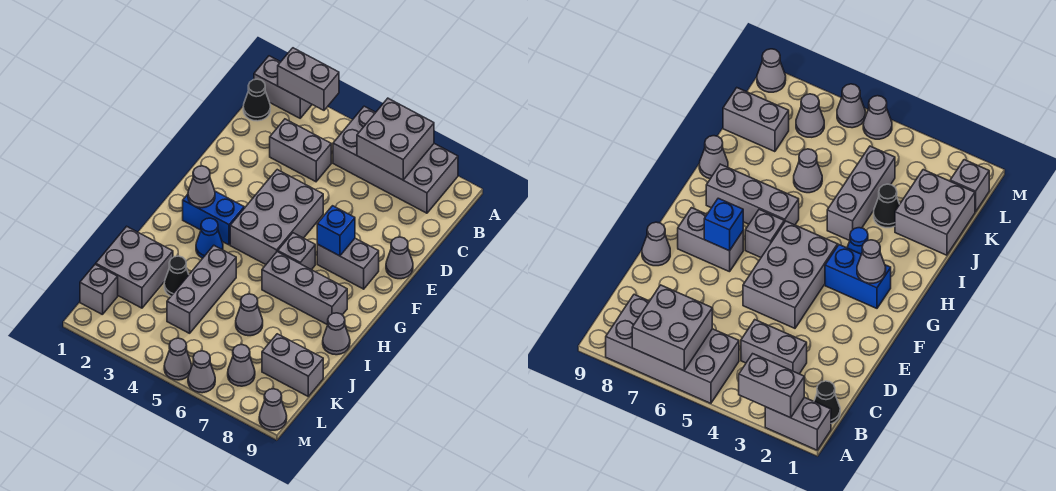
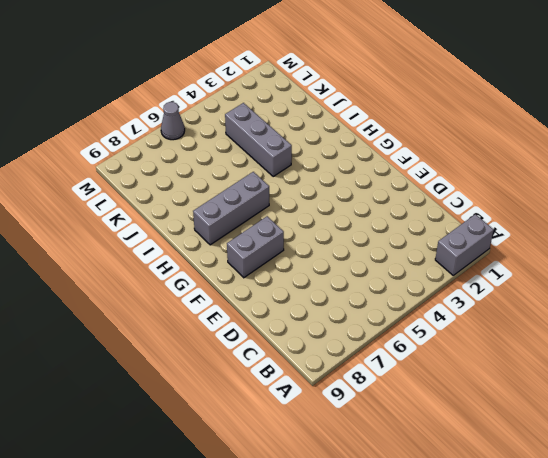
none -> grey 2x4 brick [333,106,458,213]
none -> black 1x1 cone [243,79,270,121]
none -> grey 1x2 brick [270,119,331,182]

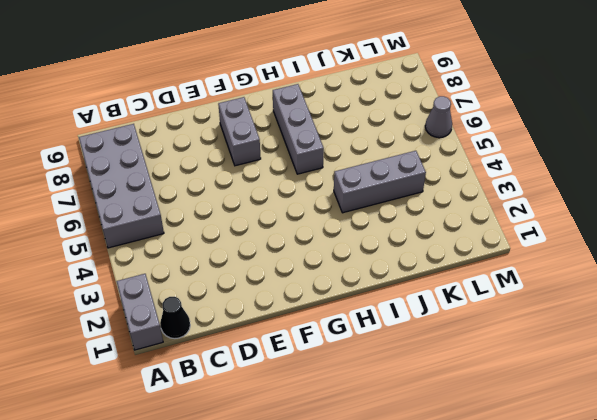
none -> grey 1x2 brick [270,119,331,182]
none -> grey 2x3 brick [230,170,323,264]
none -> grey 1x1 cone [386,237,413,279]

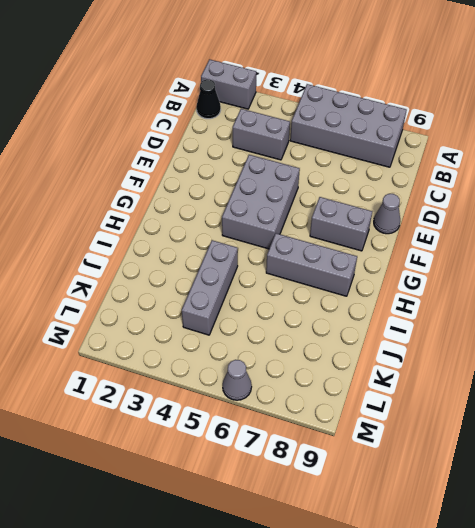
none -> blue 1x2 brick [183,191,244,245]
none -> grey 1x1 brick [278,233,315,270]
none -> blue 1x1 cone [196,218,223,258]

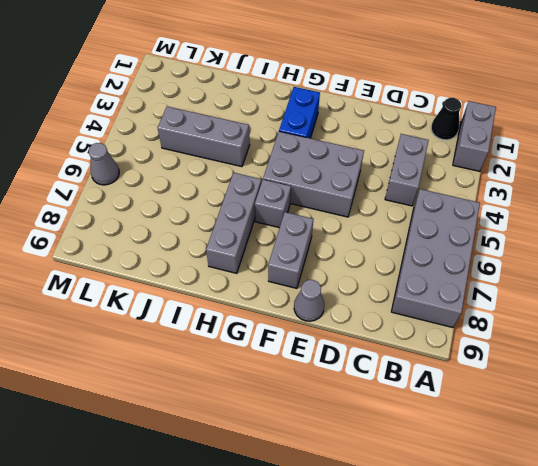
none -> blue 1x1 cone [196,218,223,258]
none -> grey 1x1 cone [323,313,350,355]
none -> grey 2x2 brick [96,226,173,308]

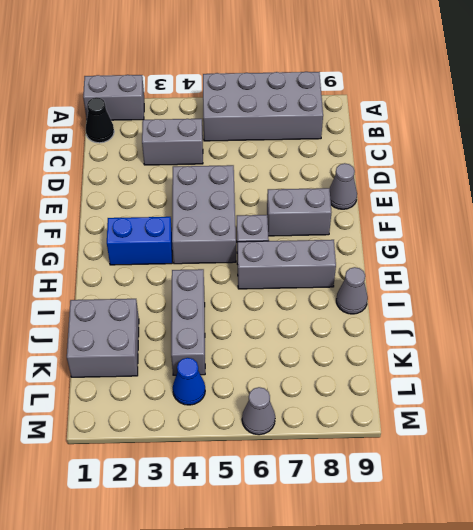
blue 1x1 cone [173,358,205,405] -> blue 1x1 cone moved to [196,218,223,258]
none -> black 1x1 cone [164,256,189,296]
none -> grey 1x1 cone [236,294,263,336]
none -> grey 1x2 brick [262,334,323,396]

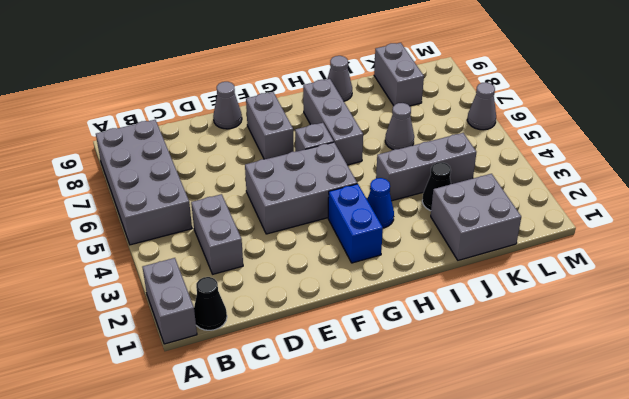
none -> grey 1x1 brick [80,264,118,315]
none -> grey 1x1 cone [228,345,255,386]
none -> grey 1x1 cone [164,338,192,380]

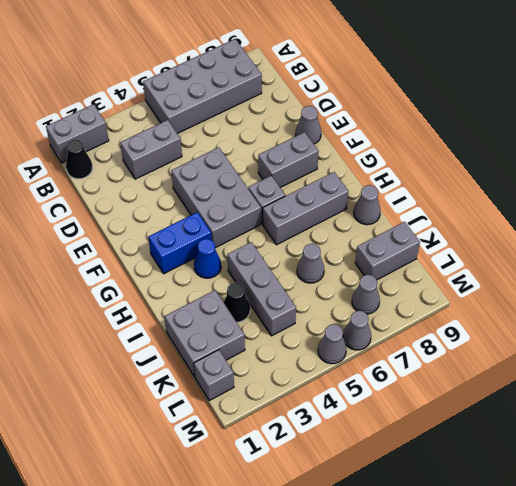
none -> grey 1x1 cone [259,389,287,430]
none -> grey 1x2 brick [278,48,339,110]
none -> grey 2x2 brick [357,98,434,180]

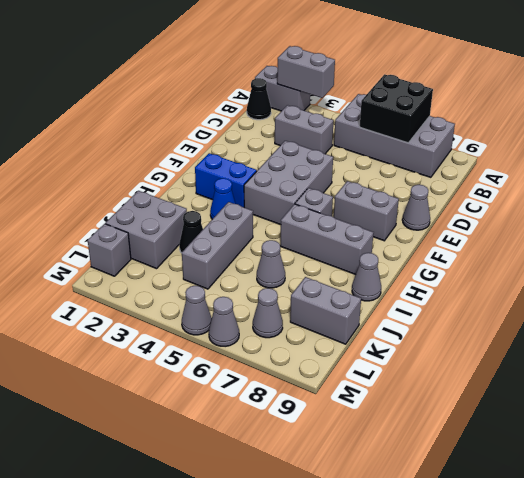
black 2x2 brick [360,74,433,143] -> grey 2x2 brick [357,98,434,180]
none -> grey 1x1 cone [259,389,287,430]
none -> blue 1x1 brick [317,206,355,256]
none -> grey 1x1 cone [188,166,215,208]

